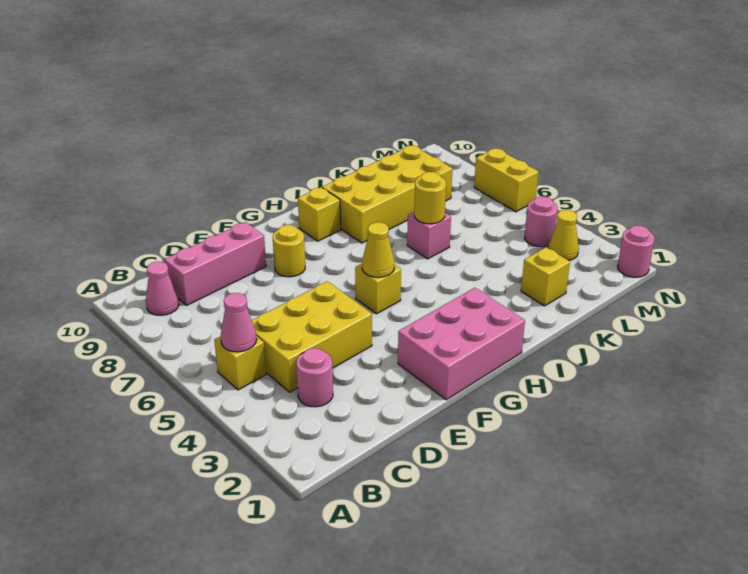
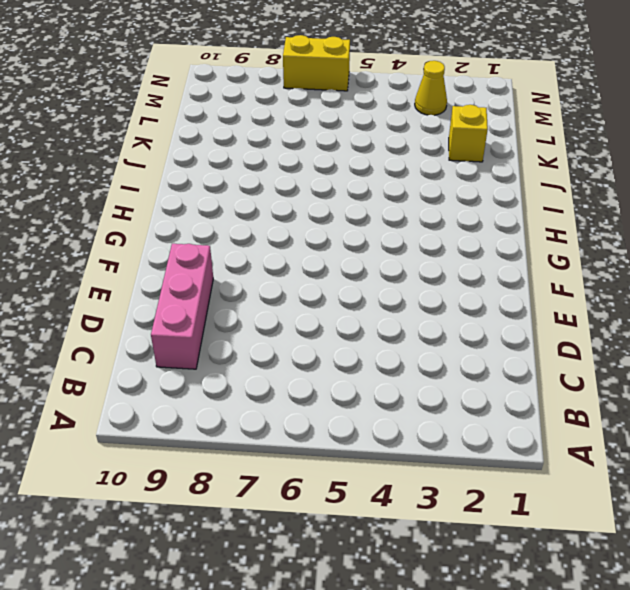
none -> yellow 1x1 brick [214,336,266,390]
none -> pink 1x1 cone [146,262,179,315]
none -> pink 1x1 round brick [296,348,333,407]

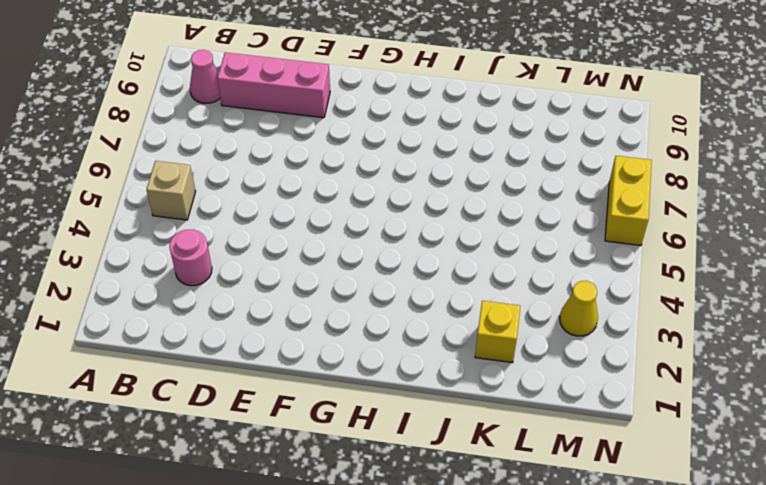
tan 1x1 brick [146,161,196,220] -> yellow 1x1 brick [214,336,266,390]
none -> yellow 2x3 brick [252,281,372,392]
none -> pink 2x3 brick [398,288,525,400]
none -> yellow 1x1 round brick [273,225,305,277]

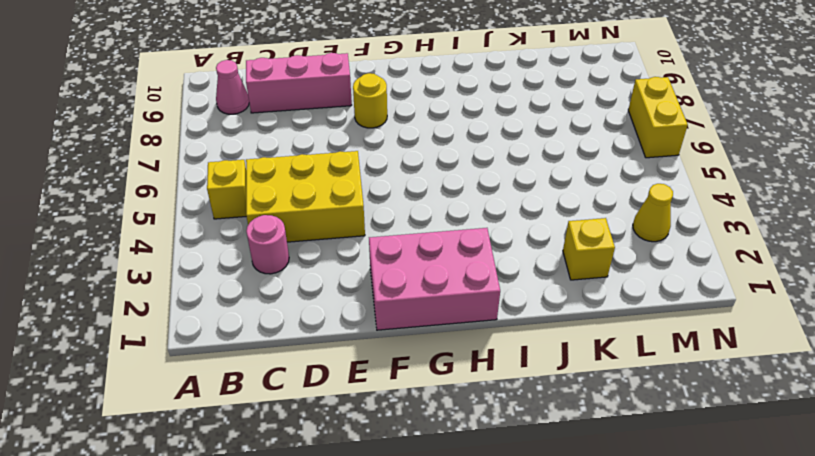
none -> yellow 1x1 brick [355,264,401,314]
none -> yellow 1x1 brick [298,187,341,241]
none -> yellow 2x4 brick [322,145,453,243]

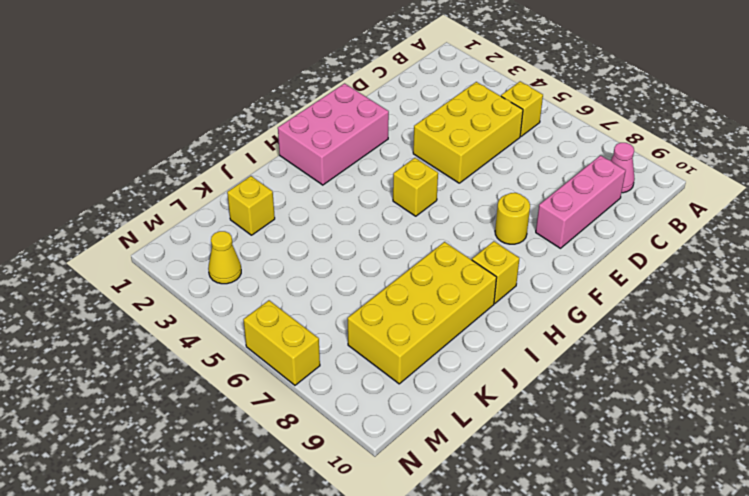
none -> pink 1x1 round brick [296,348,333,407]
none -> pink 1x1 brick [407,212,451,259]
none -> pink 1x1 round brick [525,196,558,247]

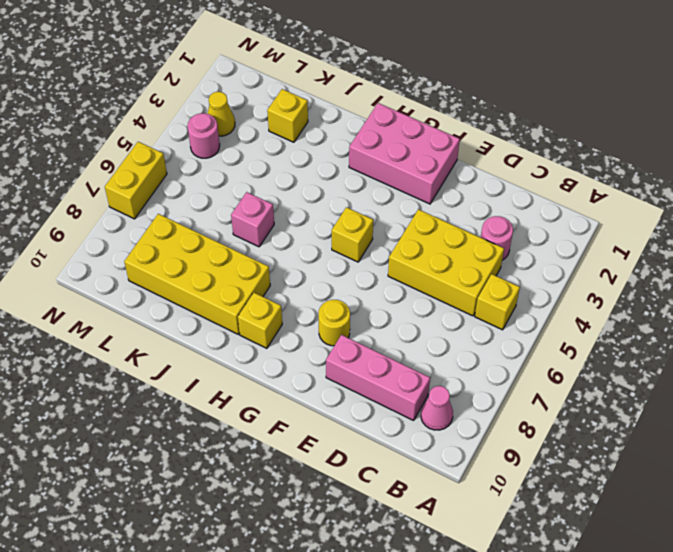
none -> pink 1x1 round brick [618,225,654,277]
none -> pink 1x1 cone [221,293,257,352]
none -> yellow 1x1 cone [362,222,394,277]

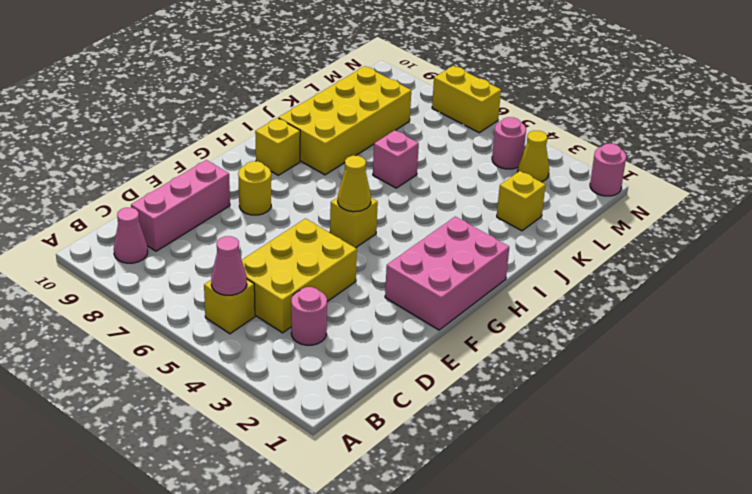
none -> yellow 1x1 round brick [414,172,446,224]

